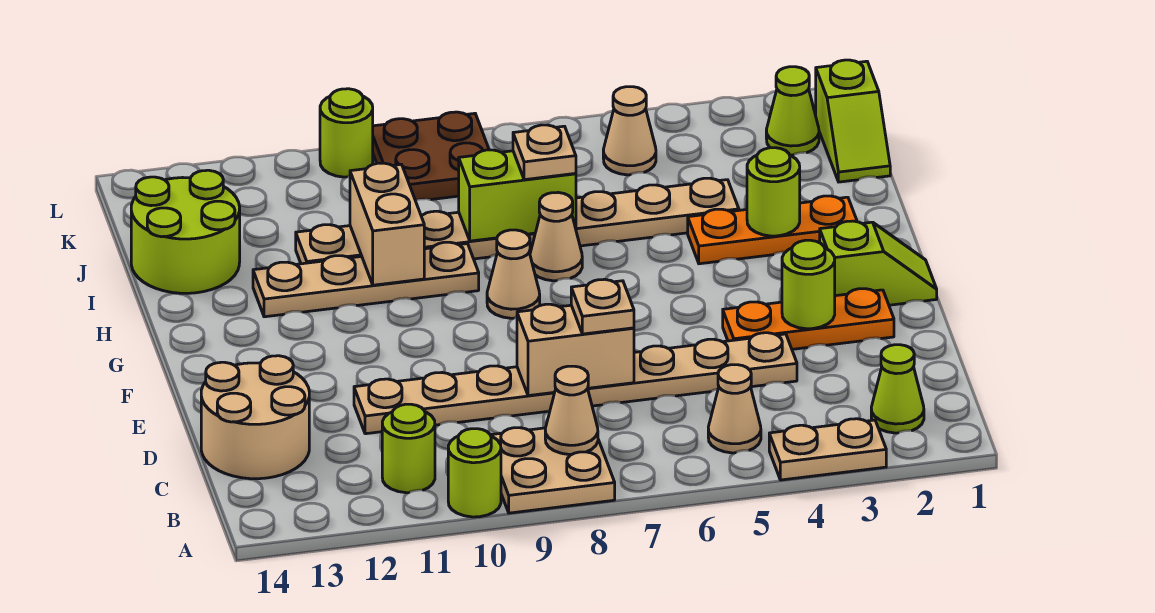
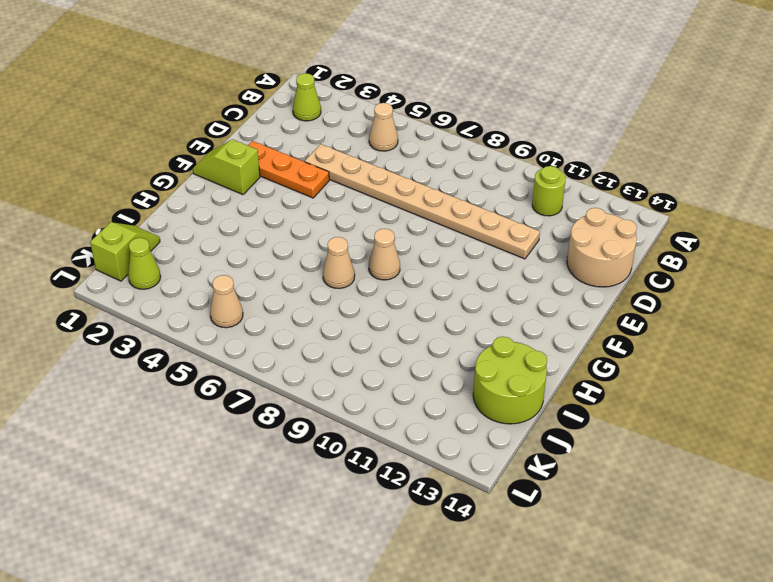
none -> tan 1x2 plate [769,419,886,480]
none -> tan 2x2 plate [490,428,615,513]
none -> lime 1x1 round brick [448,429,501,517]

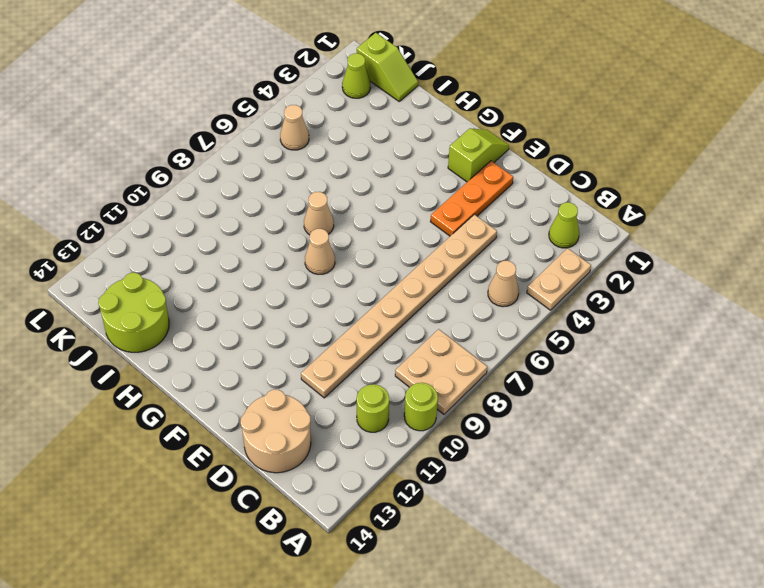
none -> orange 1x3 plate [688,196,857,264]
none -> tan 1x4 plate [253,242,479,317]
none -> tan 1x8 plate [296,178,739,264]

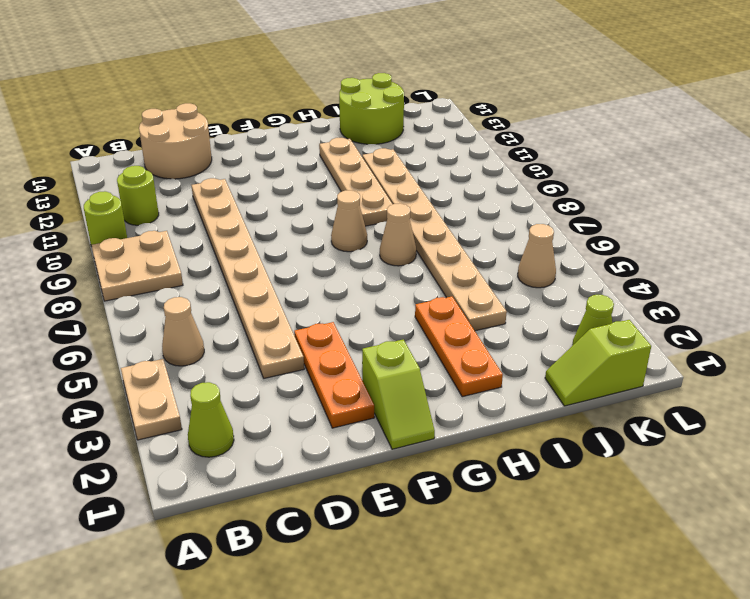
none -> brown 2x2 plate [373,112,489,200]
none -> lime 1x1 round brick [320,89,373,177]
none -> tan 1x1 cone [545,366,598,455]

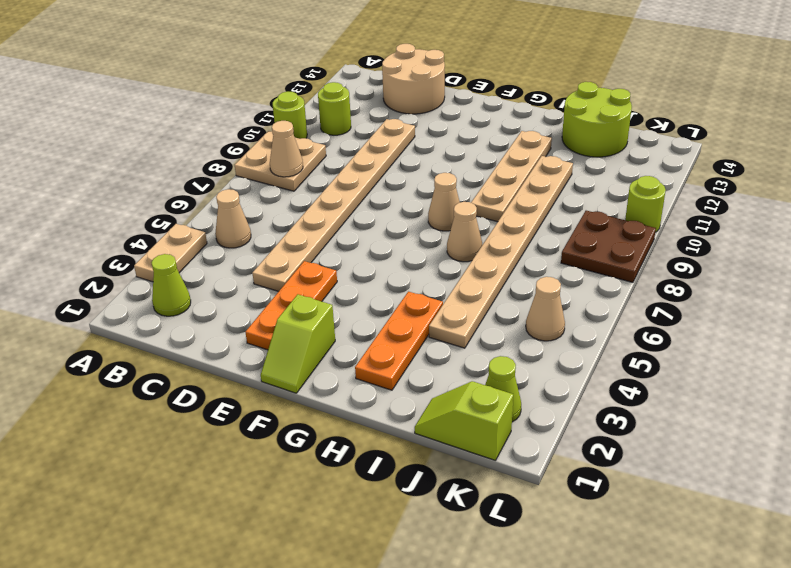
none -> tan 1x2 brick [517,304,634,396]
none -> lime 1x1 round brick [782,240,835,329]
none -> lime 1x1 round brick [747,148,800,236]

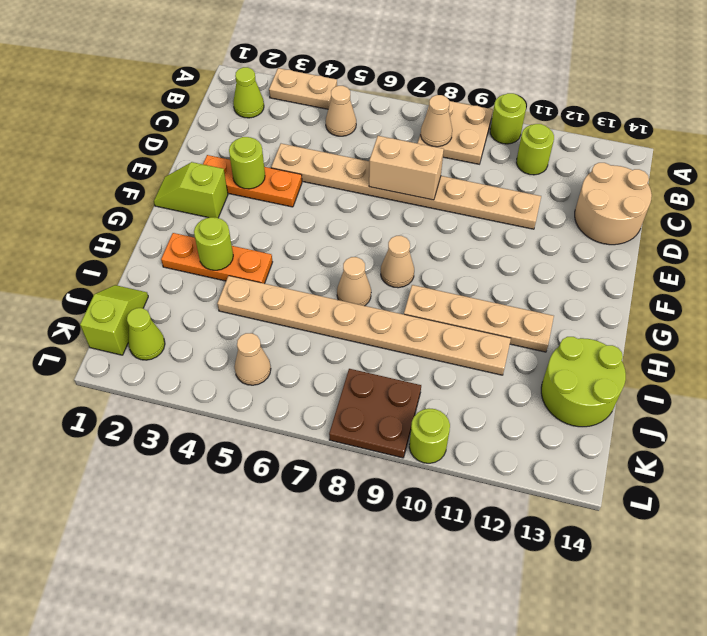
none -> tan 1x2 brick [350,163,424,285]
none -> lime 1x2 brick [459,150,576,241]
none -> tan 1x1 plate [571,279,634,334]

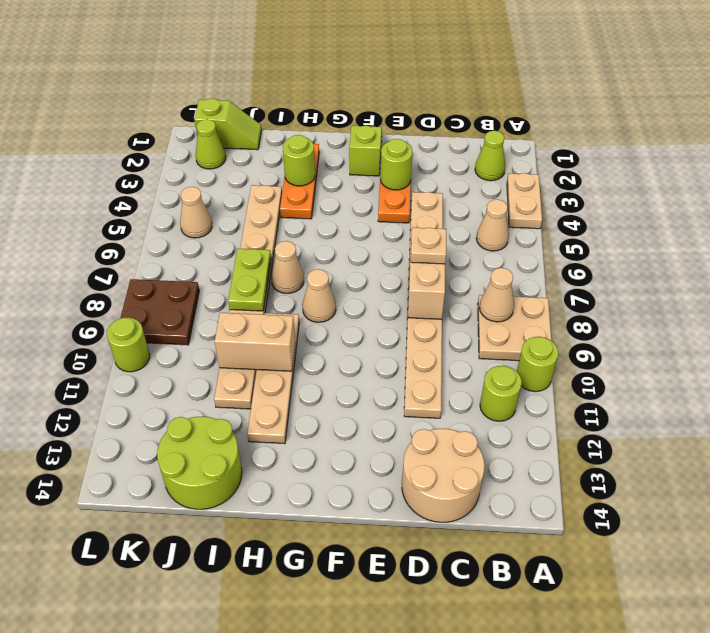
lime 1x2 plate [228,249,271,311] -> lime 1x2 brick [459,150,576,241]
none -> tan 1x1 plate [513,125,576,180]

